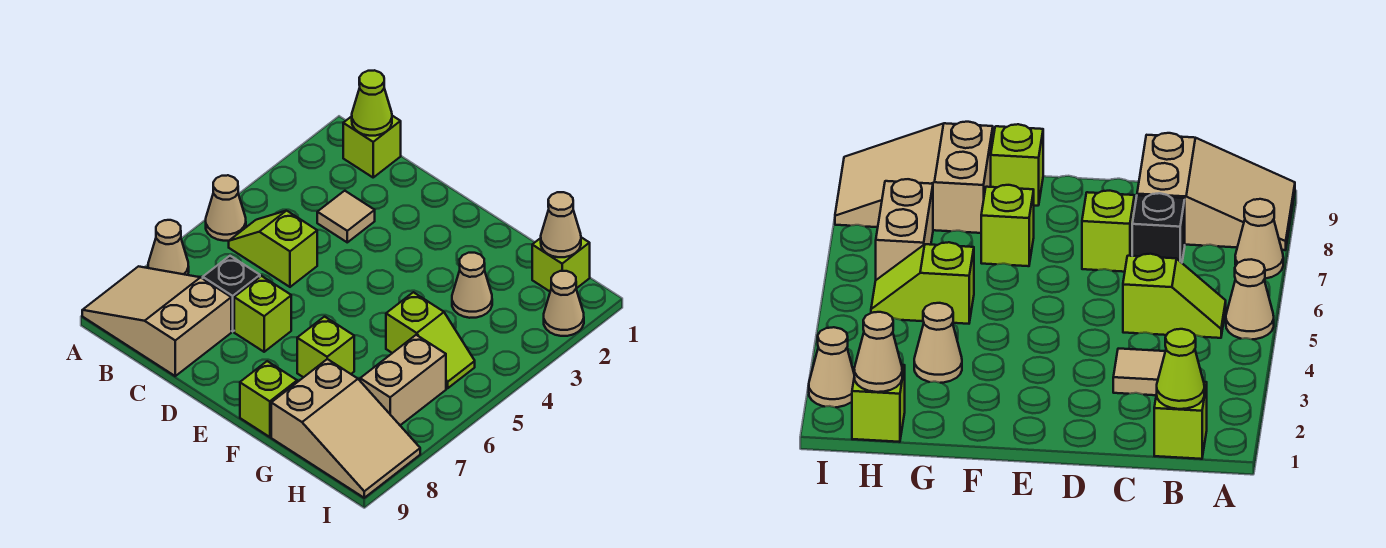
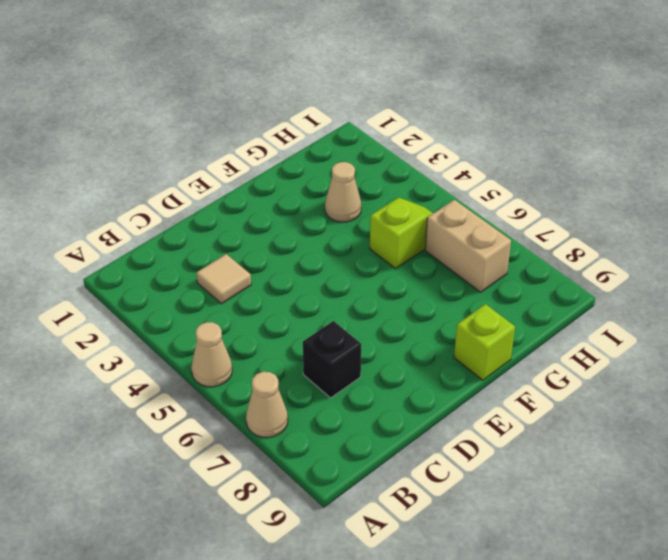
none -> tan 2x3 slope [82,266,231,376]
none -> lime 1x1 brick [343,116,401,177]
none -> lime 1x2 slope [229,211,317,287]

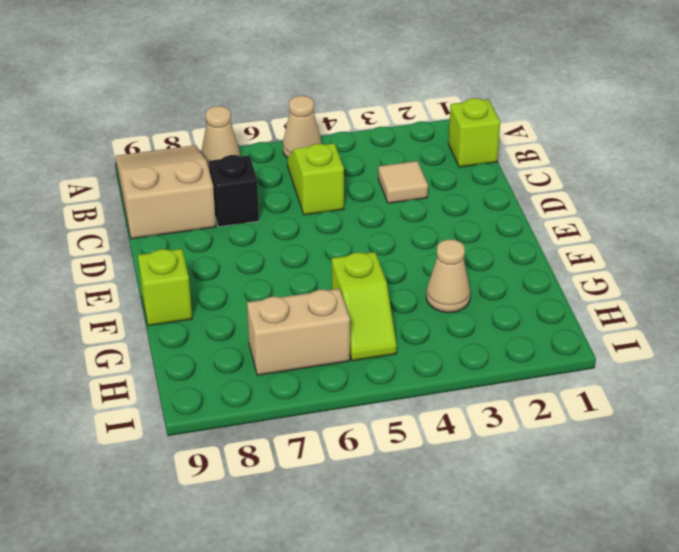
none -> lime 1x1 brick [234,276,291,352]
none -> lime 1x1 brick [297,317,354,377]
none -> tan 2x3 slope [271,359,420,498]

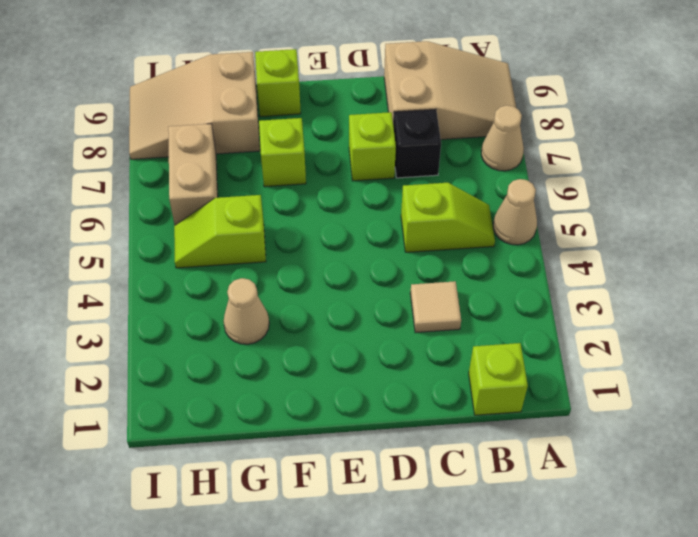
none -> lime 1x1 brick [532,237,590,291]
none -> tan 1x1 cone [544,271,584,336]
none -> lime 1x1 cone [352,70,392,136]

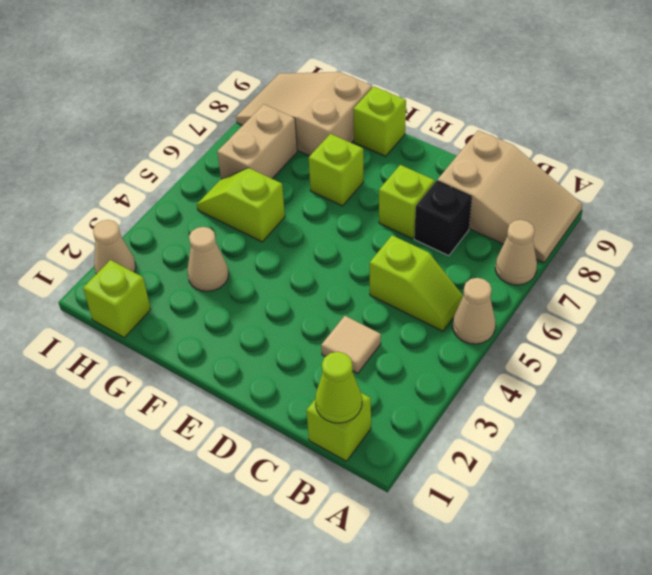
none -> tan 1x1 cone [541,192,581,257]

